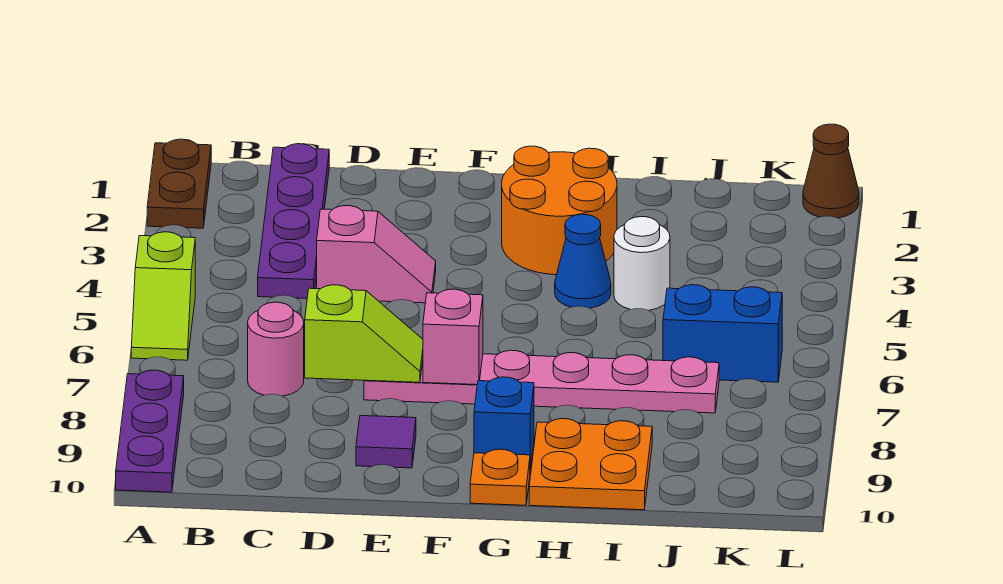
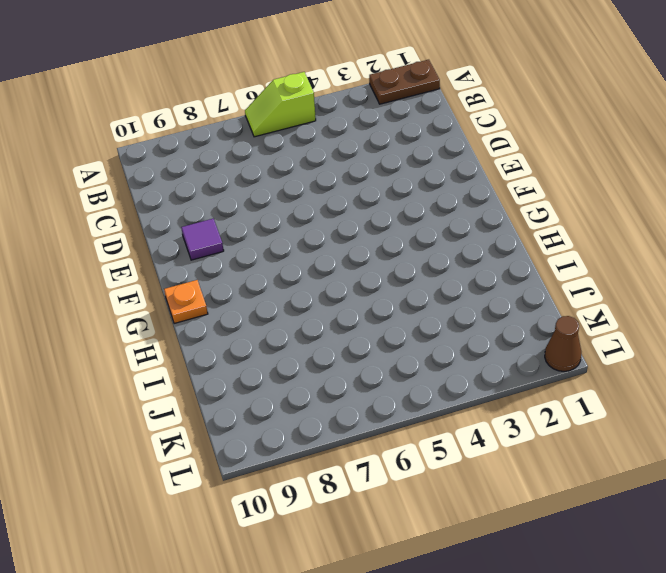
none -> purple 1x3 plate [116,370,184,492]
none -> purple 1x4 plate [258,144,329,298]
none -> pink 1x1 round brick [248,302,304,396]

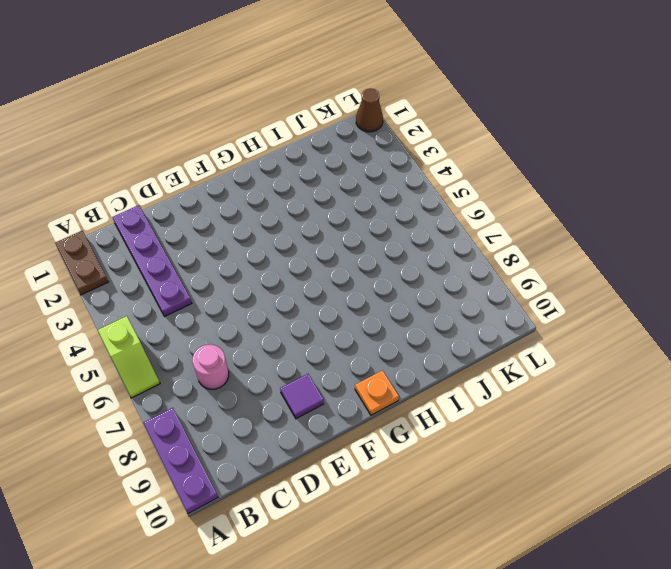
none -> pink 1x2 slope [317,206,436,303]
none -> pink 1x6 plate [364,350,719,413]
none -> orange 2x2 round brick [502,146,617,275]

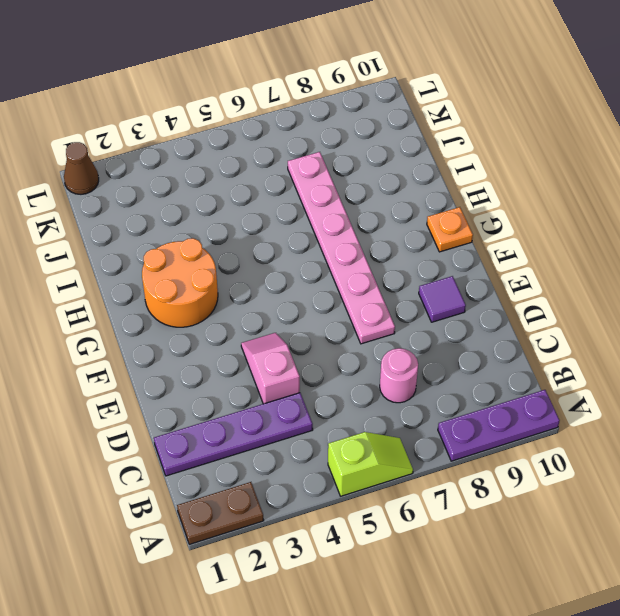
none -> blue 1x1 brick [474,377,534,471]
none -> blue 1x1 cone [555,214,611,308]
none -> orange 2x2 plate [529,419,652,510]

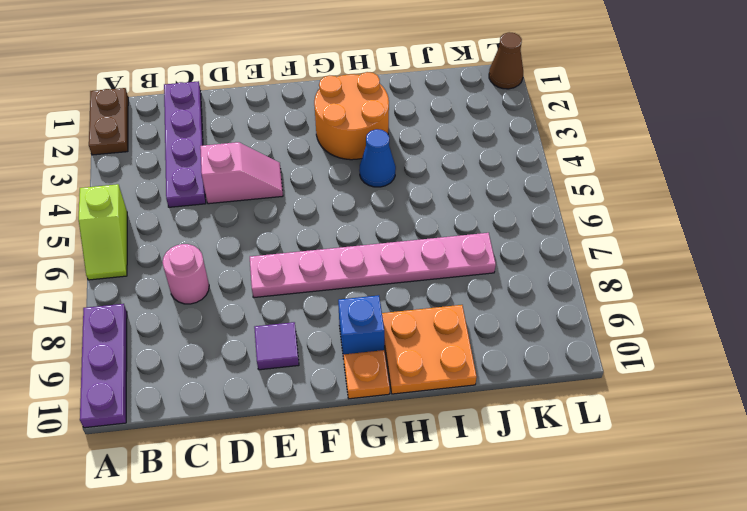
none -> white 1x1 round brick [614,217,670,310]
none -> blue 1x2 brick [663,285,782,382]
none -> lime 1x2 slope [305,285,423,382]

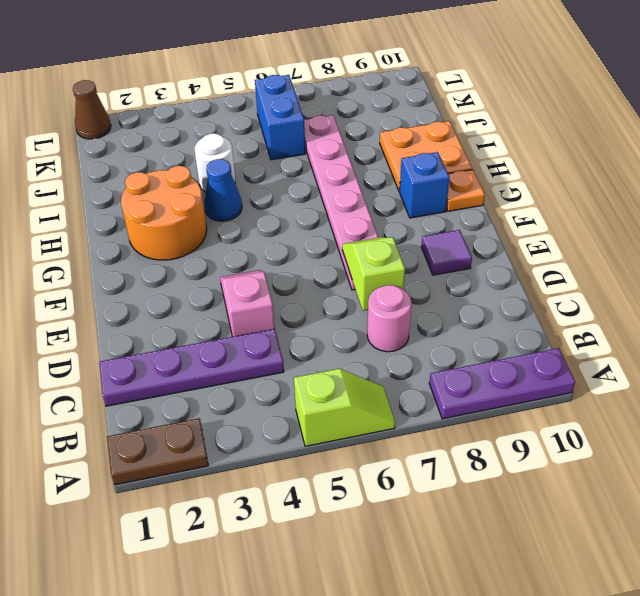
none -> pink 1x1 brick [423,289,483,385]

